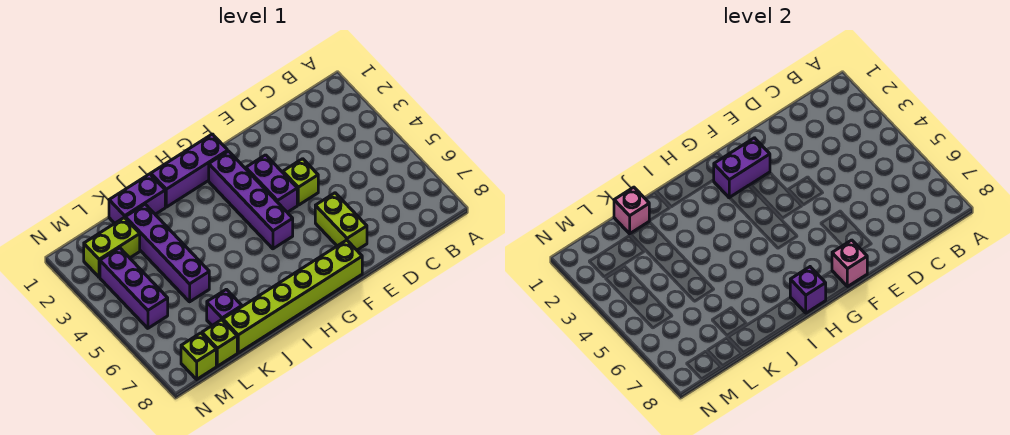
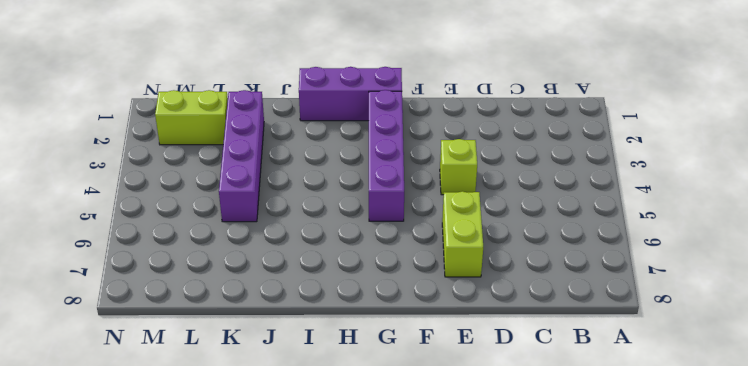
none -> purple 1x2 brick [246,155,297,212]
none -> lime 1x6 brick [223,240,362,353]
none -> purple 1x2 brick [109,174,165,223]

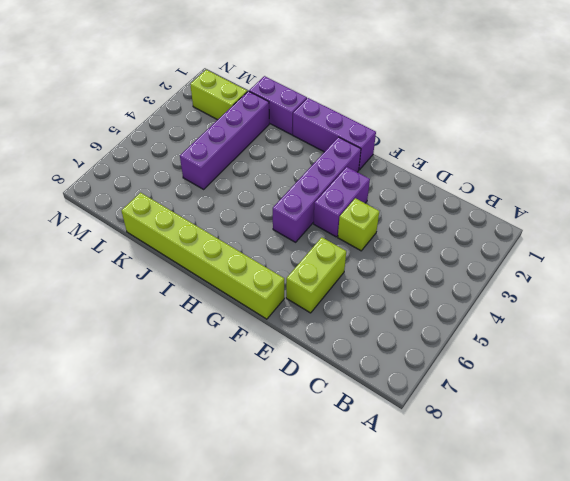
none -> purple 1x1 brick [207,289,242,325]
none -> lime 1x1 brick [202,320,237,366]
none -> purple 1x3 brick [100,248,168,328]

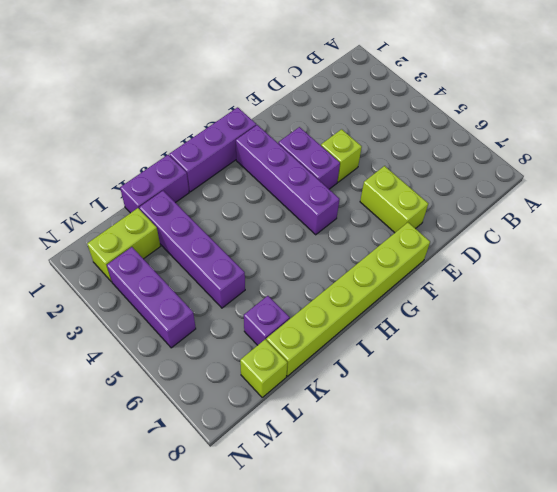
none -> lime 1x1 brick [181,333,216,379]
none -> purple 1x2 brick [714,138,770,198]
none -> pink 1x1 brick [832,240,867,287]

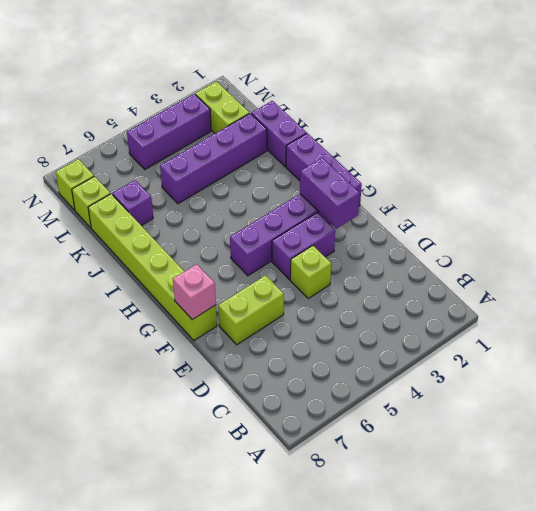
none -> purple 1x1 brick [790,267,826,313]
none -> pink 1x1 brick [614,187,649,234]

